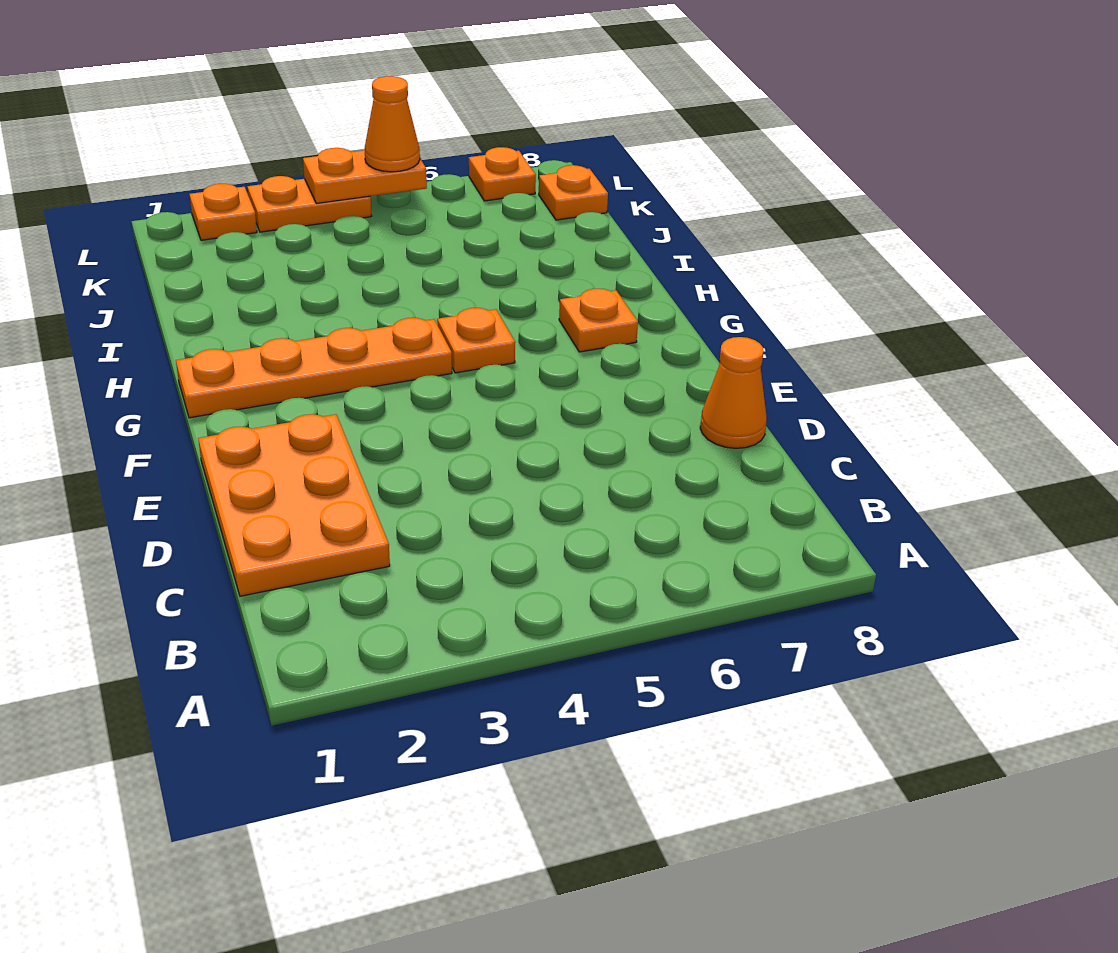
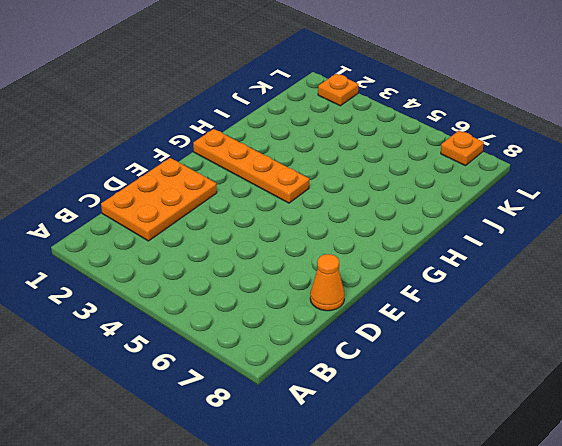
none -> orange 1x1 plate [437,308,515,373]
none -> orange 1x1 plate [559,289,638,352]

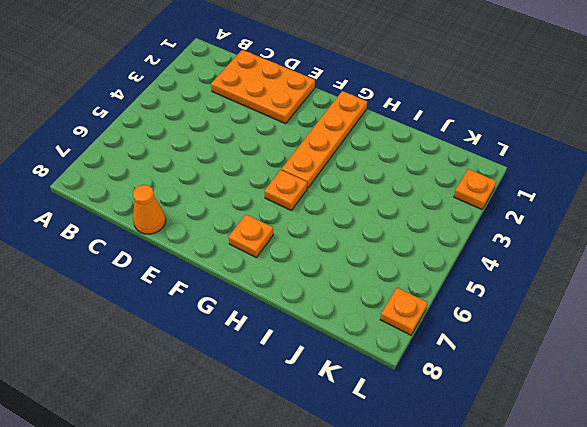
none -> orange 1x1 plate [539,165,608,220]
none -> orange 1x2 plate [247,176,371,232]

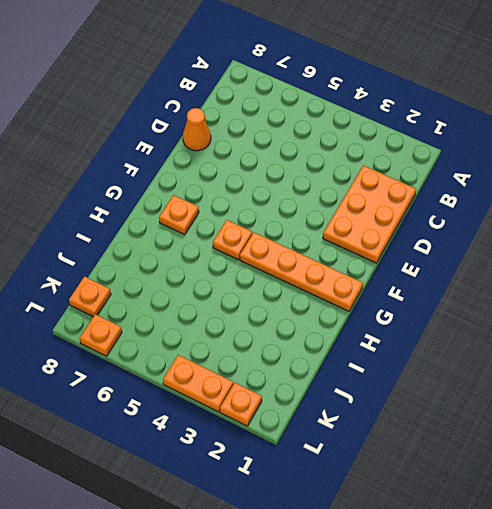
none -> orange 1x2 plate [303,148,427,203]
none -> orange 1x1 cone [365,76,420,172]

